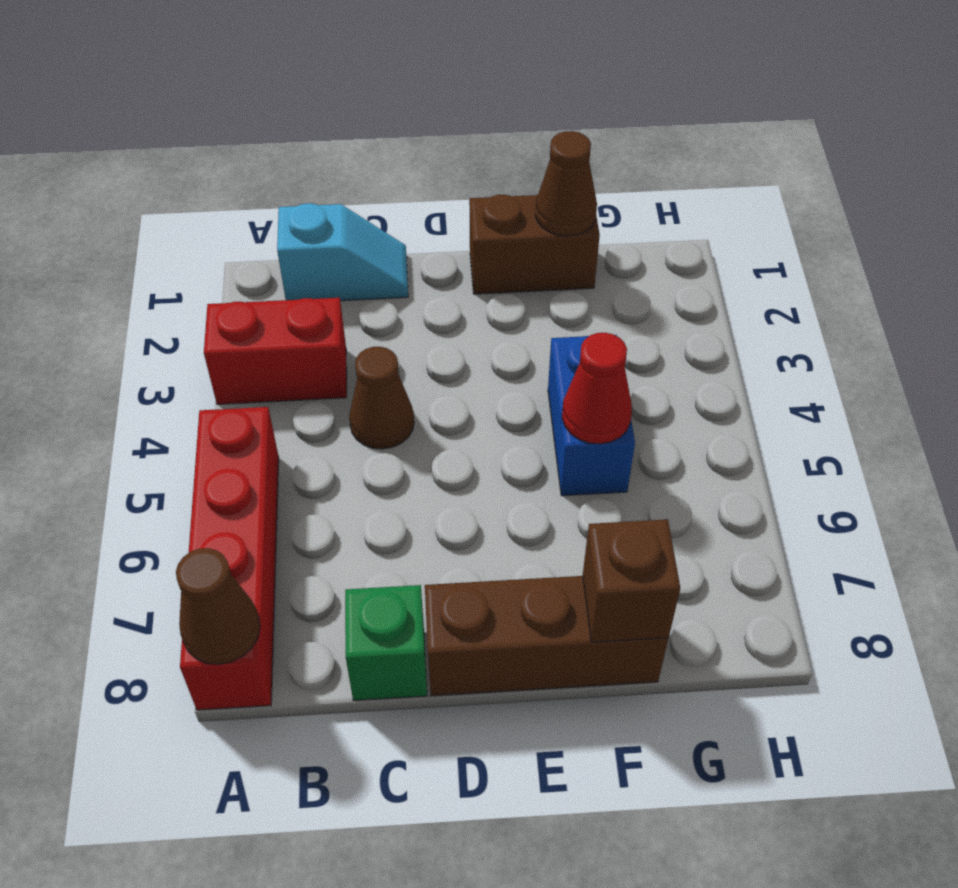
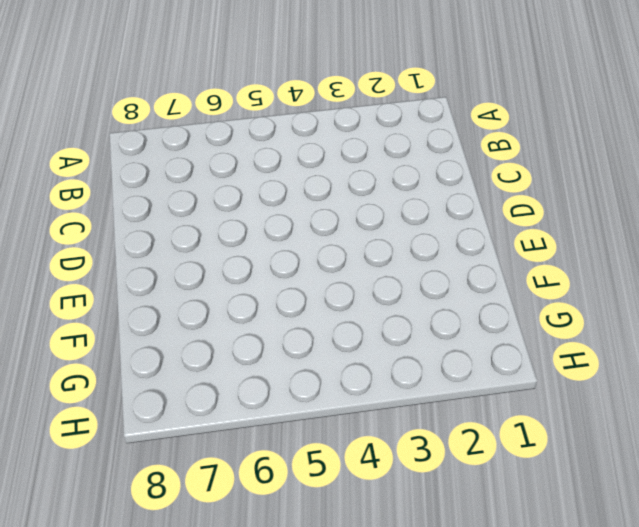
none -> red 1x2 brick [204,298,347,404]
none -> red 1x4 brick [180,407,279,710]
none -> cyan 1x2 slope [277,203,408,301]

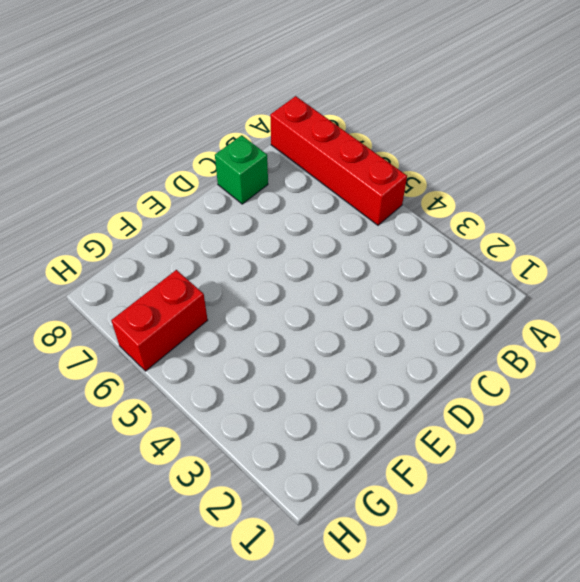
red 1x2 brick [111,270,208,371] -> red 1x2 brick moved to [204,298,347,404]
none -> cyan 1x2 slope [277,203,408,301]
none -> brown 1x1 cone [349,347,414,449]
none -> brown 1x3 brick [425,576,668,696]

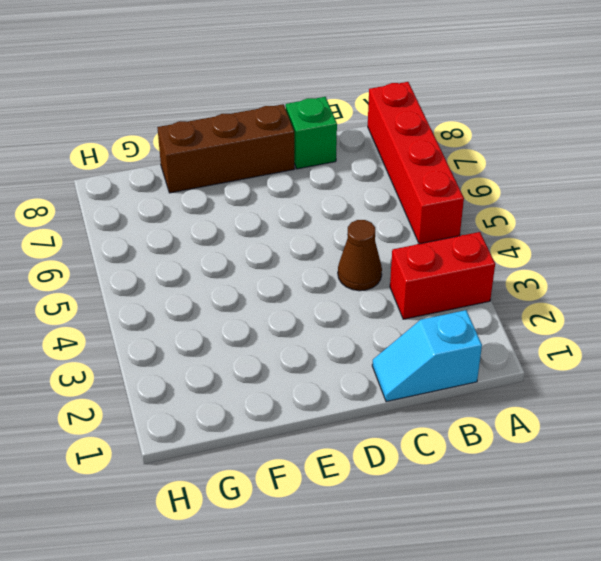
none -> brown 1x2 brick [469,195,600,294]
none -> blue 1x2 brick [548,335,635,496]
none -> brown 1x1 cone [176,548,260,664]

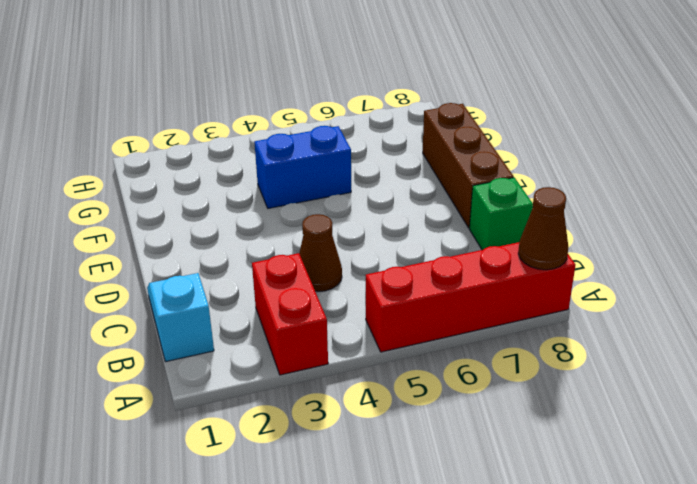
none -> brown 1x2 brick [469,195,600,294]
none -> brown 1x1 cone [535,131,597,236]
none -> red 1x1 cone [562,333,632,444]

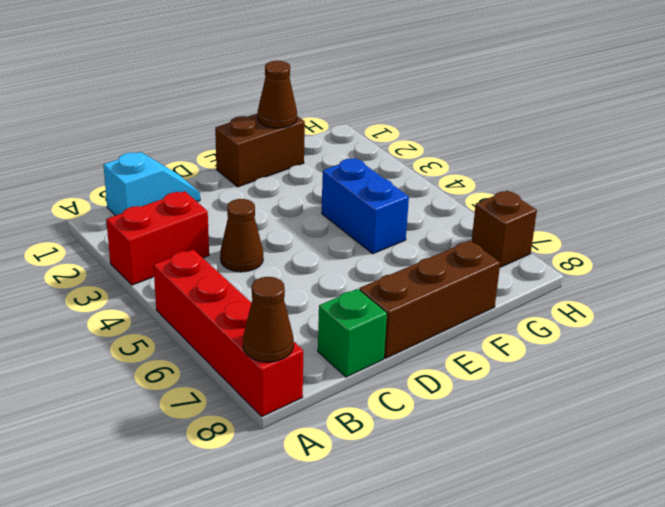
brown 1x1 brick [472,191,537,267] -> brown 1x1 brick moved to [583,519,680,642]
none -> red 1x1 cone [562,333,632,444]

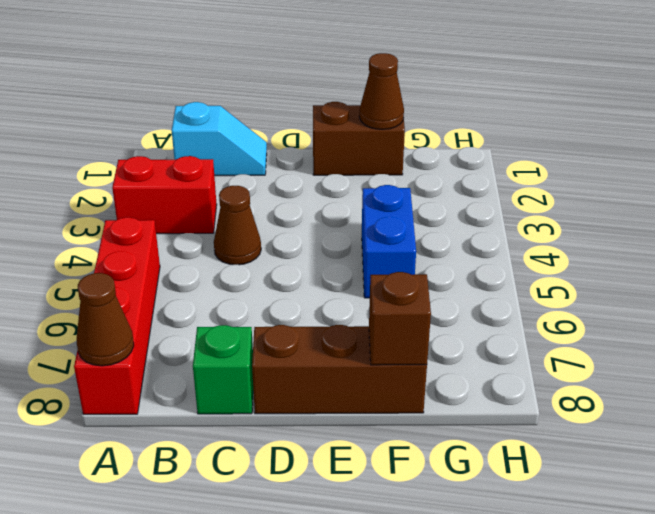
none -> red 1x1 cone [562,333,632,444]

